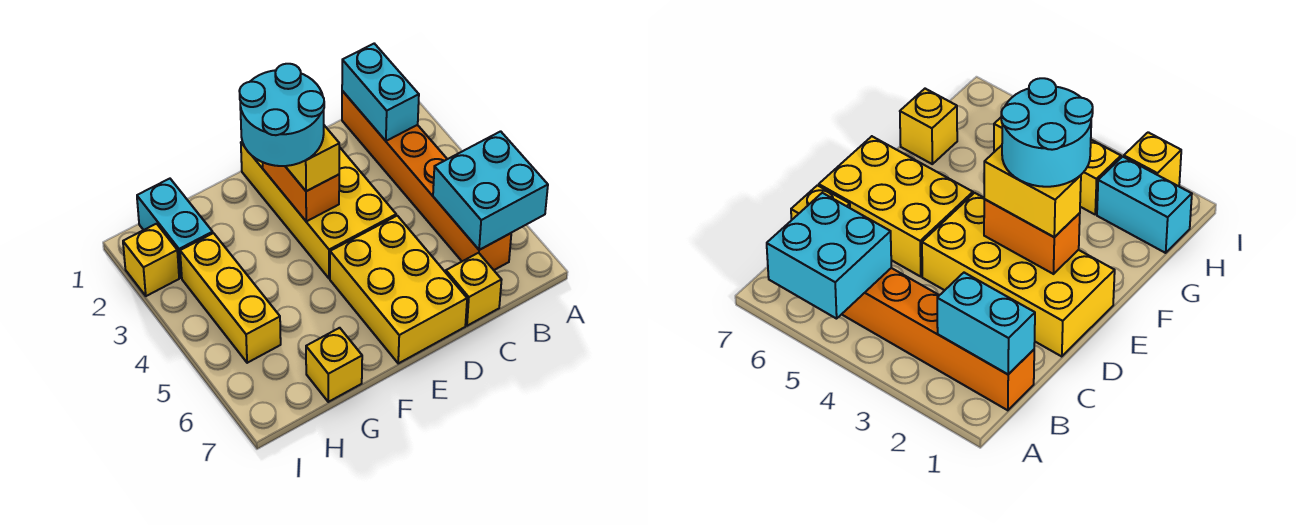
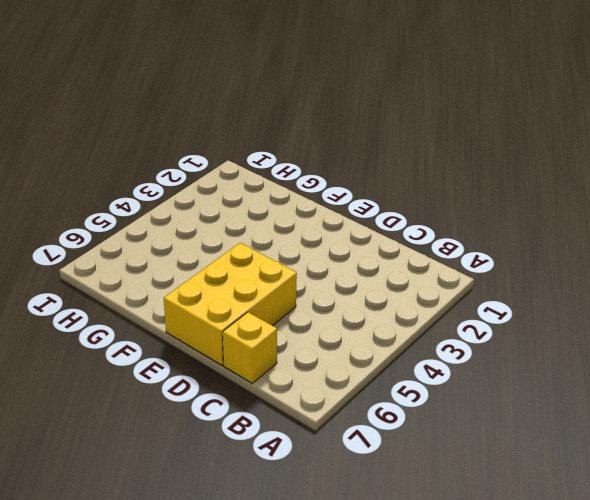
none -> orange 1x6 brick [342,91,511,270]
none -> yellow 2x4 brick [241,142,396,278]
none -> yellow 1x1 brick [306,328,362,402]

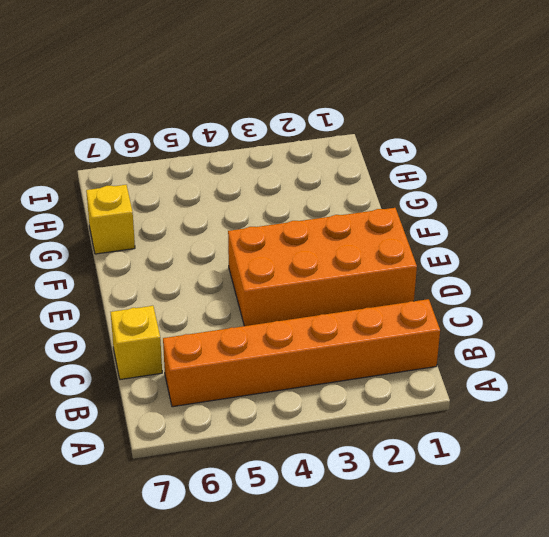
orange 2x4 brick [228,208,417,326] -> yellow 2x4 brick [241,142,396,278]
none -> yellow 2x3 brick [330,216,467,363]
none -> cyan 1x2 brick [137,179,213,278]
none -> yellow 1x3 brick [180,233,281,363]

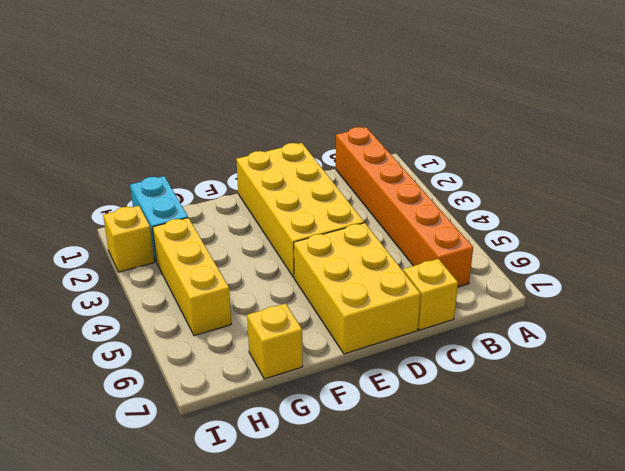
none -> cyan 2x2 brick [433,131,548,250]
none -> cyan 1x2 brick [342,44,419,141]
none -> orange 1x2 brick [263,163,339,221]

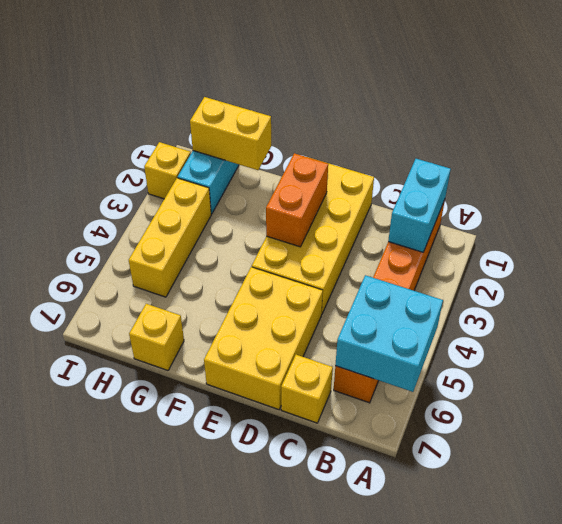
yellow 1x2 brick [190,97,271,170] -> yellow 1x2 brick turned to [285,125,339,191]
none -> cyan 2x2 round brick [239,64,324,166]

